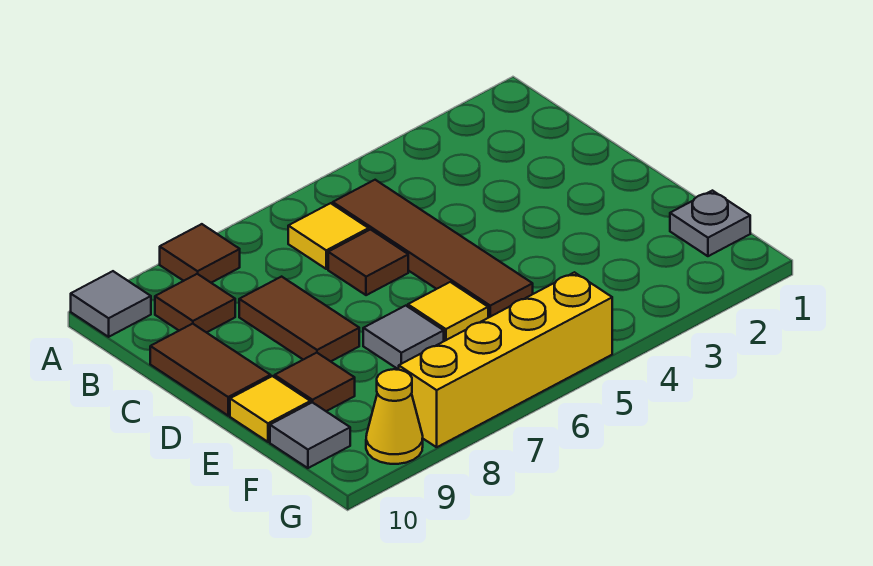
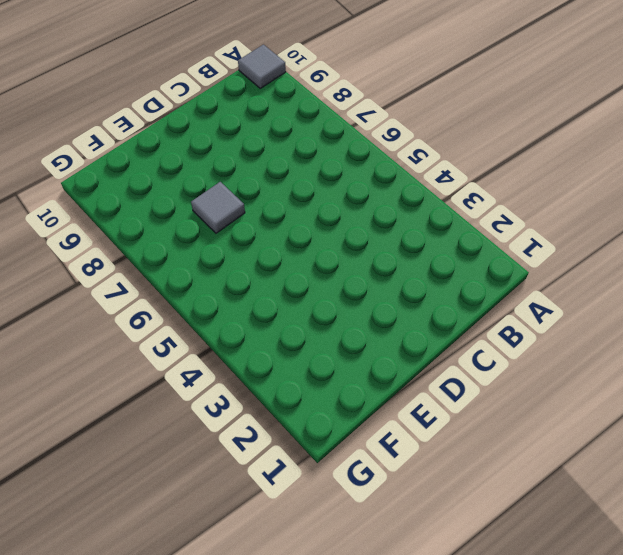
none -> brown 1x1 tile [160,224,240,283]
none -> brown 1x4 tile [333,180,533,318]
none -> yellow 1x1 tile [288,203,369,269]

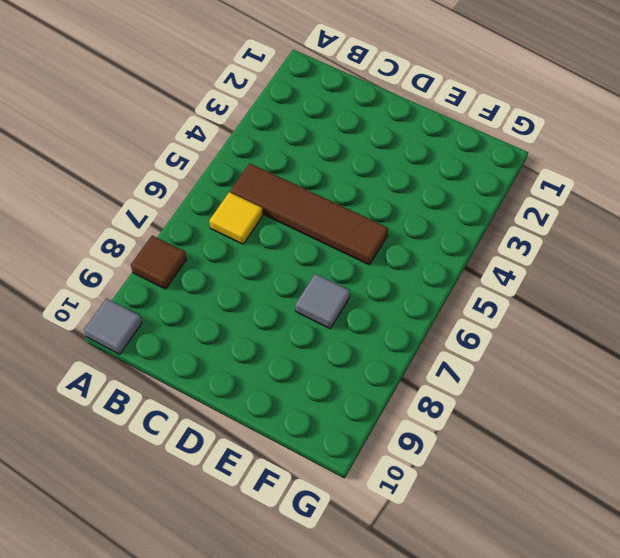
none -> brown 1x1 tile [155,274,235,333]
none -> brown 1x1 tile [328,230,408,295]
none -> brown 1x2 tile [239,277,359,361]

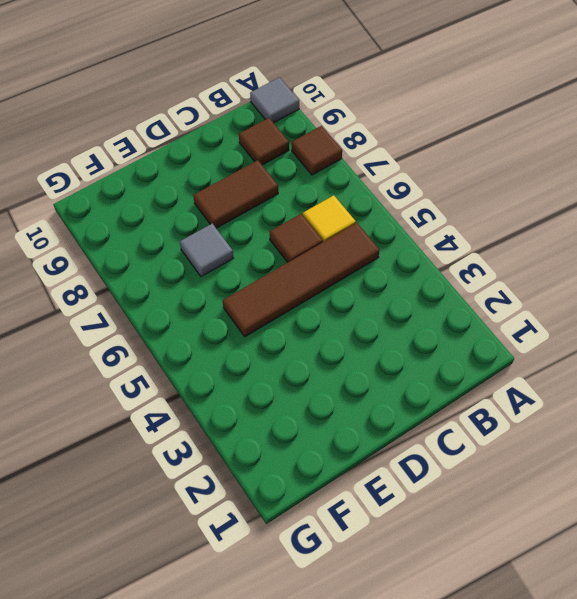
none -> brown 1x2 tile [150,324,271,416]
none -> yellow 1x1 tile [408,282,488,341]
none -> brown 1x1 tile [275,353,355,411]

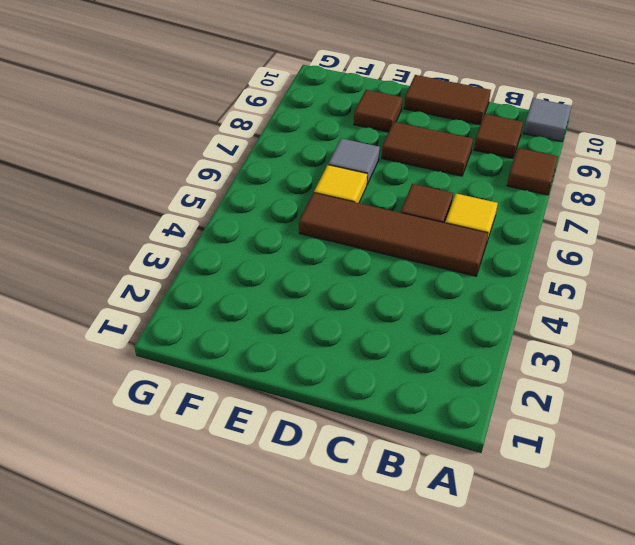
none -> yellow 1x1 tile [230,376,310,442]
none -> grey 1x1 plate [670,191,750,256]
none -> grey 1x1 tile [270,402,350,468]

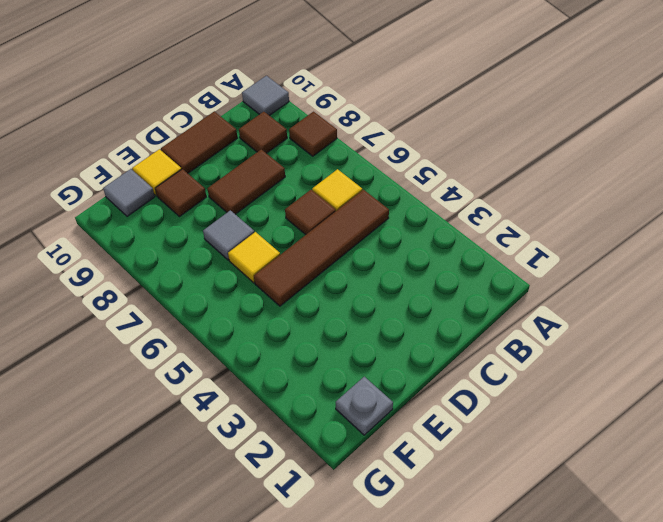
none -> yellow 1x4 brick [399,272,612,447]
none -> yellow 1x1 cone [366,369,423,464]

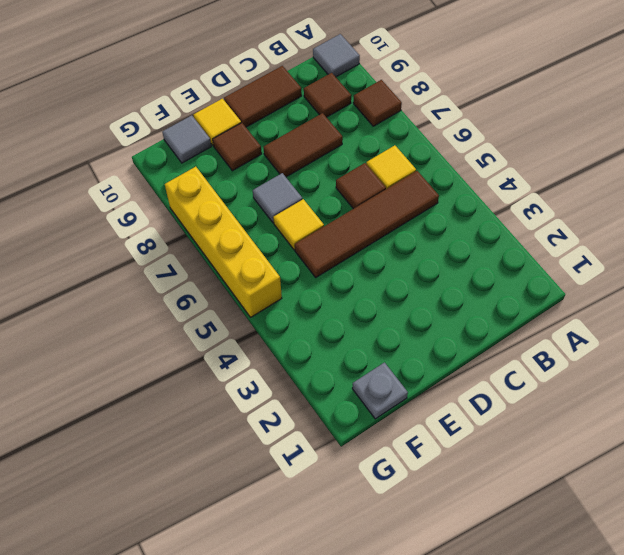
none -> yellow 1x1 cone [366,369,423,464]

